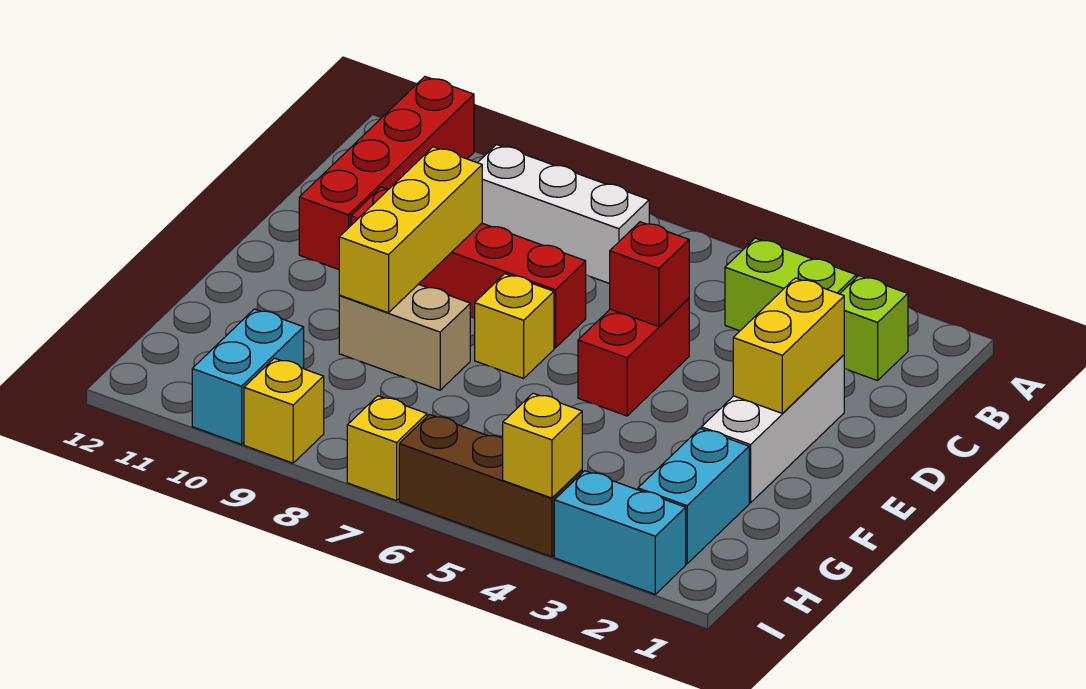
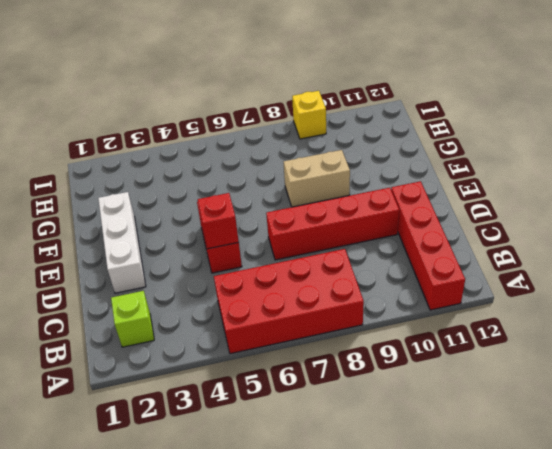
red 2x4 brick [214,249,364,354] -> white 1x3 brick [478,145,649,284]
none -> lime 1x2 brick [725,238,856,331]
none -> yellow 1x1 brick [475,274,554,378]
none -> cyan 1x2 brick [638,429,749,564]

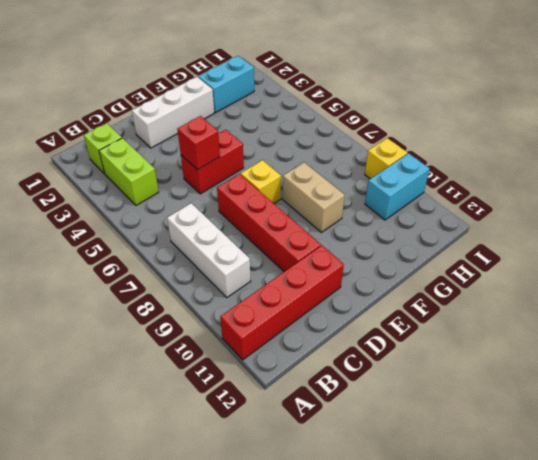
none -> cyan 1x2 brick [554,471,686,594]
none -> brown 1x3 brick [399,415,582,557]
none -> yellow 1x1 brick [347,396,427,501]

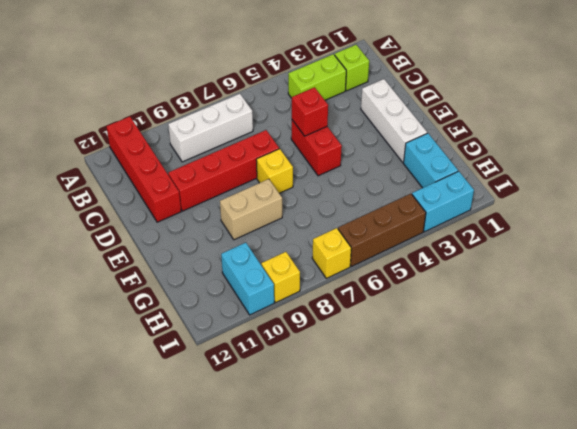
none -> yellow 1x2 brick [733,278,844,413]
none -> yellow 1x3 brick [339,147,482,313]
none -> yellow 1x1 brick [503,393,582,498]

